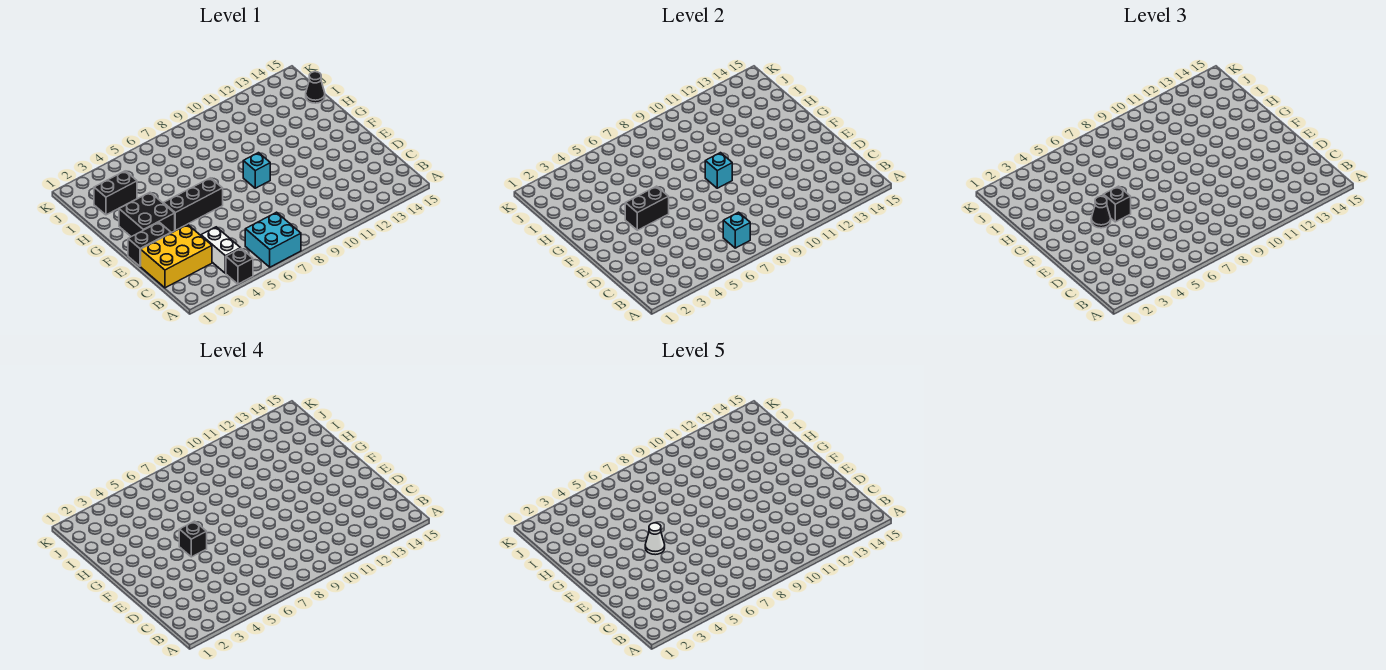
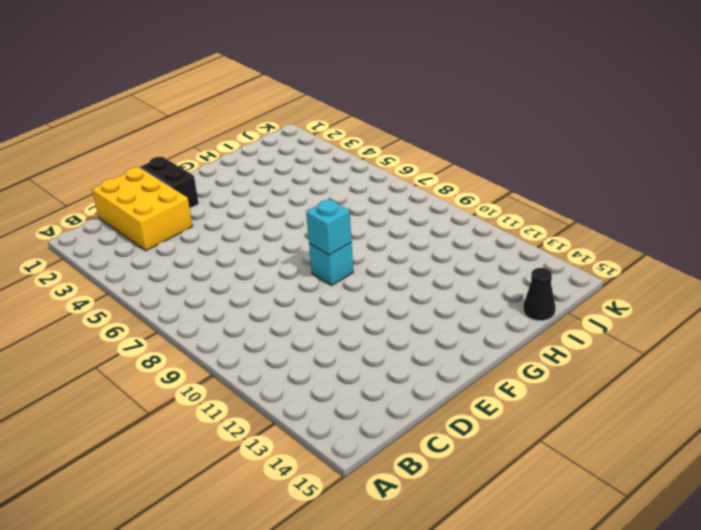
none -> black 1x1 brick [226,249,253,284]
none -> cyan 2x2 brick [245,212,301,267]
none -> white 1x2 brick [201,227,241,273]

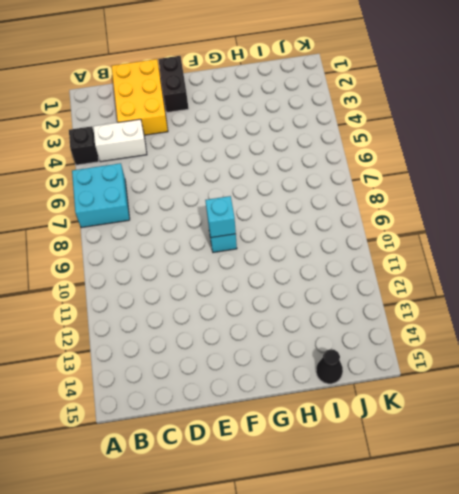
none -> black 2x2 brick [119,192,175,237]
none -> black 1x3 brick [163,178,223,230]
none -> black 1x2 brick [94,171,137,215]

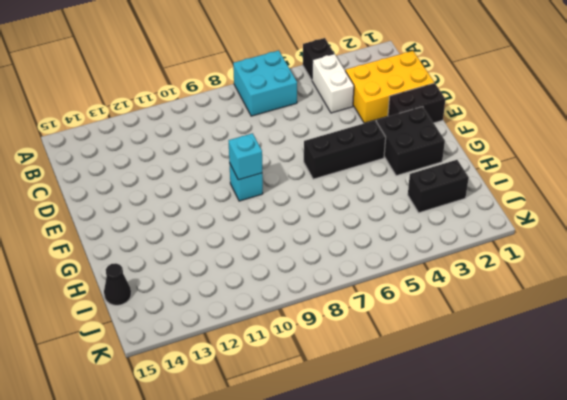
none -> cyan 1x1 brick [723,212,750,248]
none -> black 1x2 brick [625,186,669,230]
none -> black 1x1 cone [1091,196,1111,228]

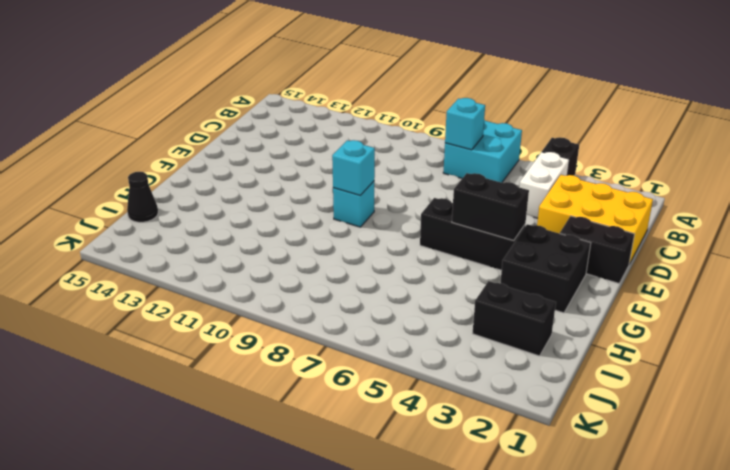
none -> black 1x1 cone [1091,196,1111,228]
none -> black 1x1 brick [1103,186,1131,222]
none -> black 1x1 brick [179,521,207,557]

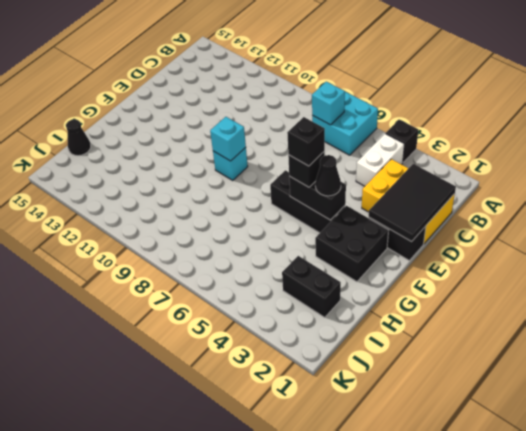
black 2x3 tile [369,164,456,242] -> none
none -> white 1x1 cone [645,523,665,555]

